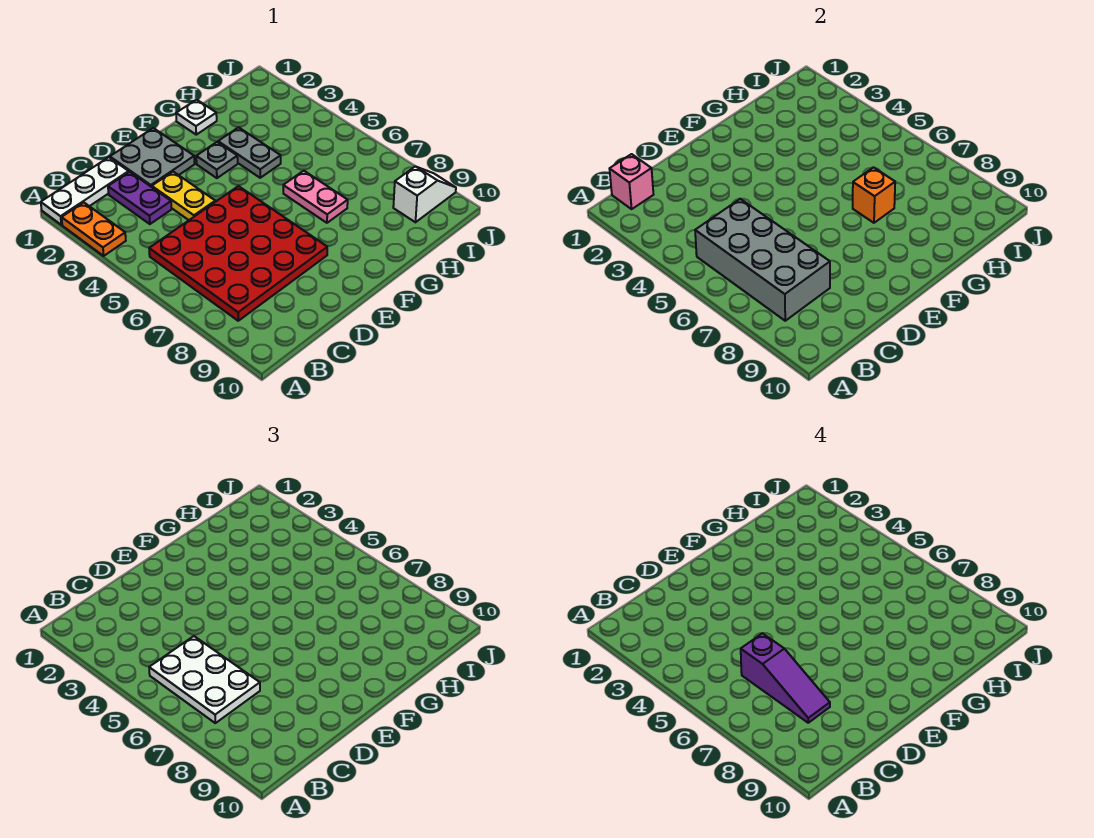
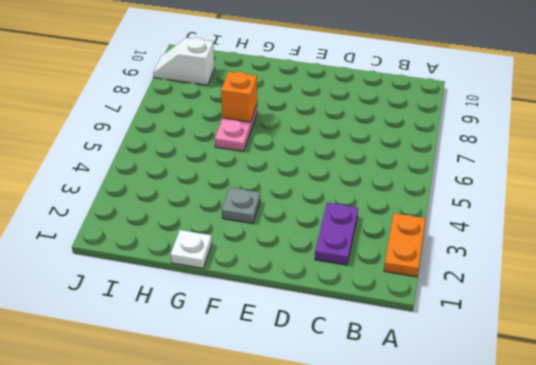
none -> white 1x3 plate [41,157,129,225]
none -> red 4x4 plate [149,186,327,321]
none -> grey 2x2 plate [110,128,195,187]

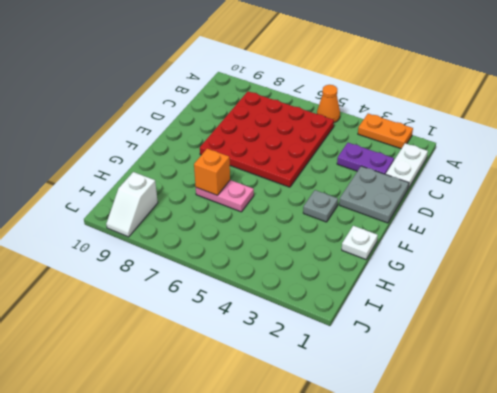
orange 1x1 cone [317,85,340,123] -> none
white 1x2 plate [386,143,428,189] -> white 1x3 plate [41,157,129,225]
none -> yellow 1x2 plate [152,172,215,220]
none -> grey 1x2 plate [218,127,281,178]
none -> pink 1x1 brick [610,154,654,209]

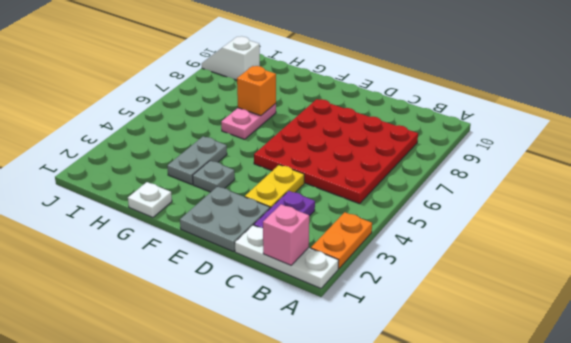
none -> grey 2x4 brick [695,199,830,321]
none -> white 2x3 plate [149,636,260,723]
none -> purple 1x3 slope [741,633,830,723]

